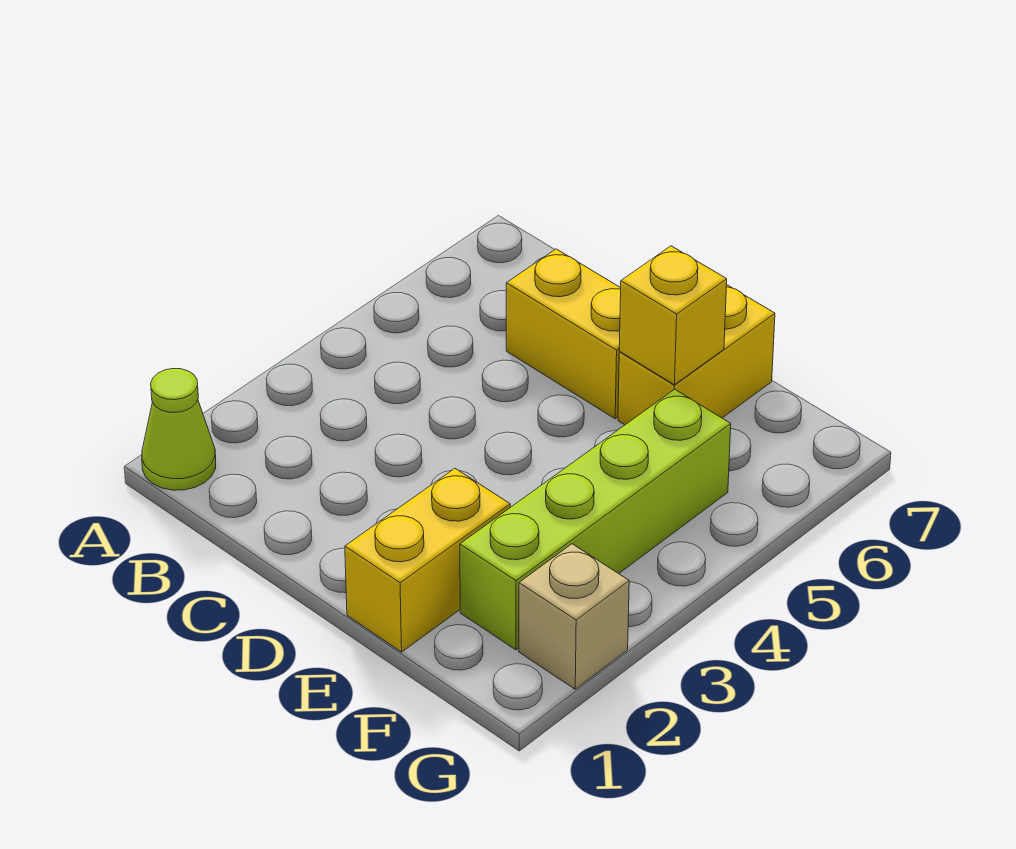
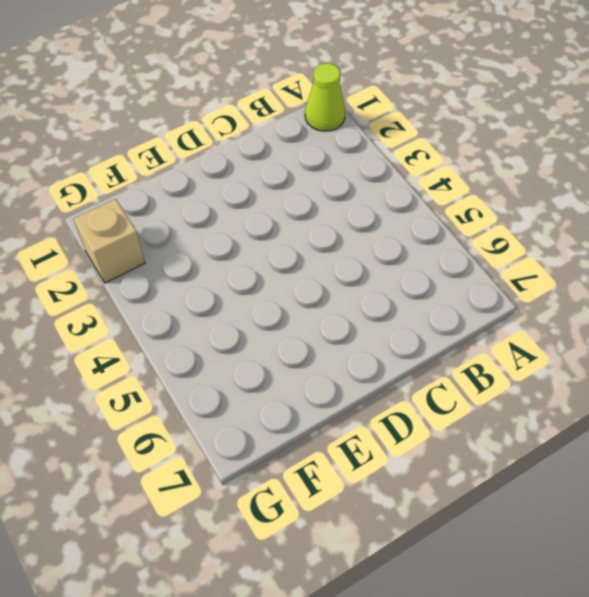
none -> yellow 1x2 brick [506,249,621,419]
none -> yellow 1x2 brick [345,469,510,652]

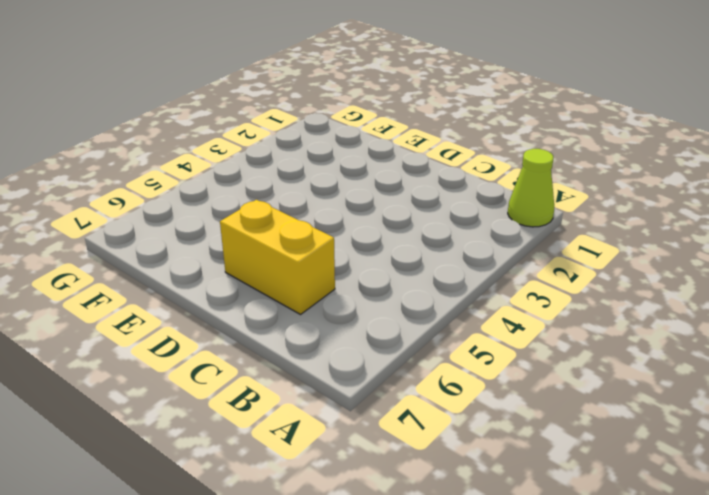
none -> yellow 1x2 brick [345,469,510,652]
none -> yellow 1x2 brick [618,285,775,425]

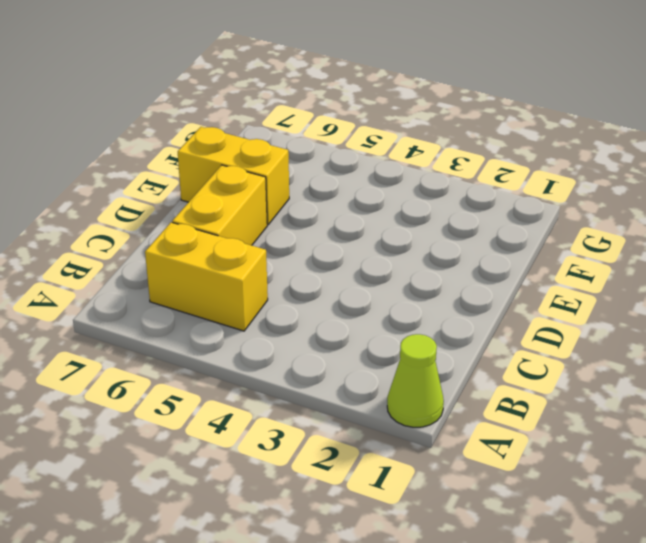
yellow 1x2 brick [145,222,268,331] -> yellow 1x2 brick moved to [345,469,510,652]
none -> lime 1x4 brick [460,389,731,650]
none -> tan 1x1 brick [519,544,629,689]

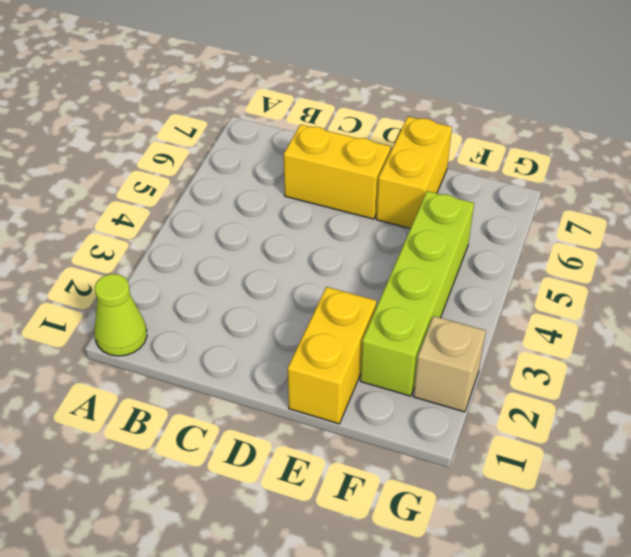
none -> yellow 1x1 brick [619,246,727,385]

